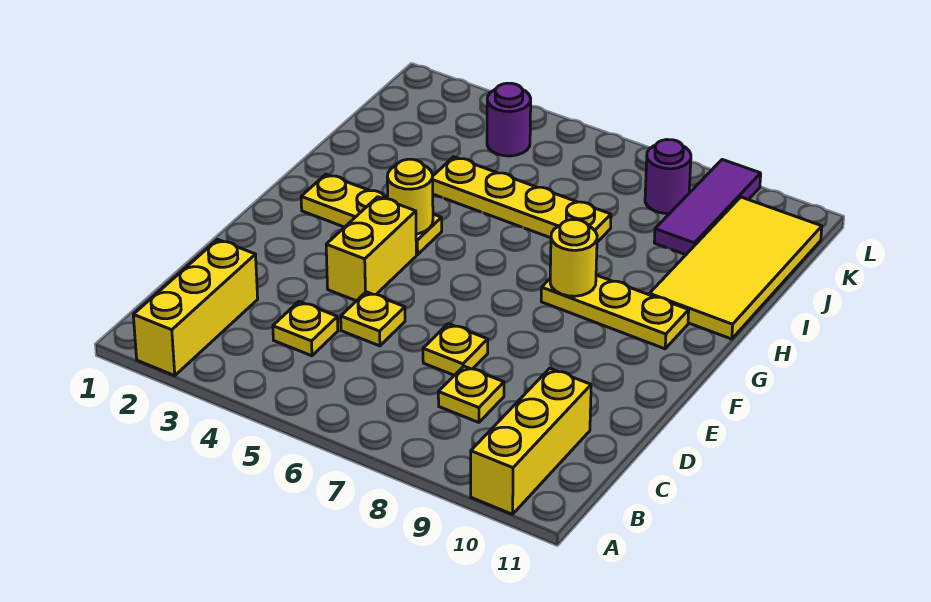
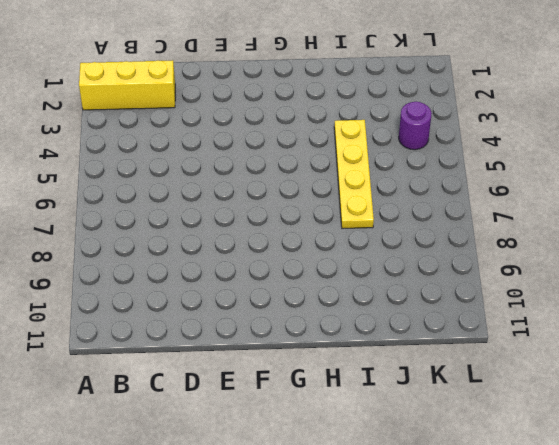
none -> yellow 1x3 brick [471,368,591,514]
none -> yellow 1x1 plate [273,302,338,356]
none -> yellow 1x1 plate [438,366,504,422]

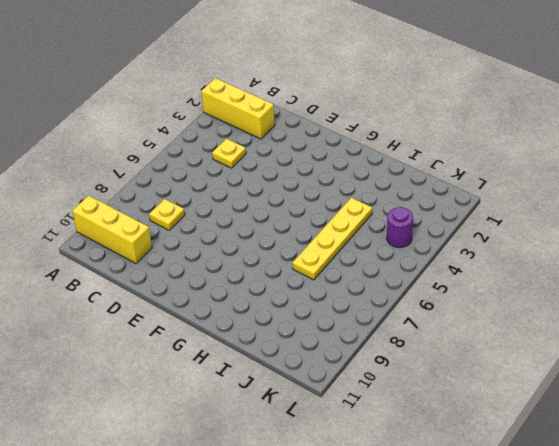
none -> yellow 1x1 plate [341,292,405,346]
none -> yellow 1x1 plate [423,324,488,375]
none -> yellow 1x2 brick [326,197,416,301]

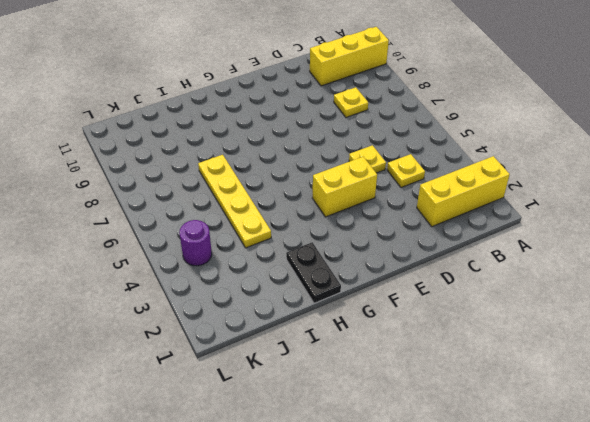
black 1x2 plate [286,242,341,303] -> none
none -> yellow 1x1 plate [423,324,488,375]
none -> yellow 1x3 plate [301,174,442,255]
none -> yellow 1x3 plate [541,275,689,349]

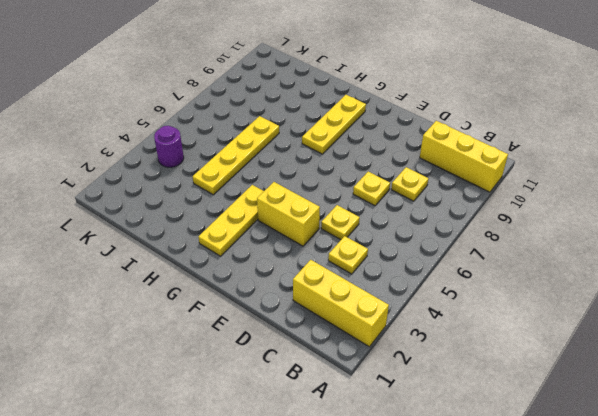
none -> yellow 2x4 tile [649,197,822,339]
none -> purple 1x3 tile [654,160,761,255]
none -> purple 1x1 round brick [645,140,691,214]

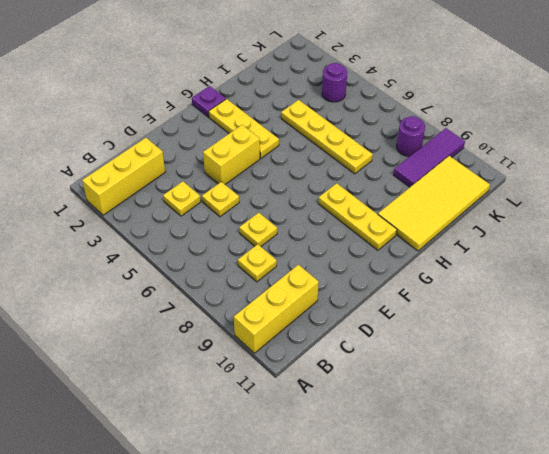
purple 1x1 plate [192,86,226,117] -> none
none -> yellow 1x1 round brick [387,159,433,234]
none -> yellow 1x1 round brick [550,220,597,296]

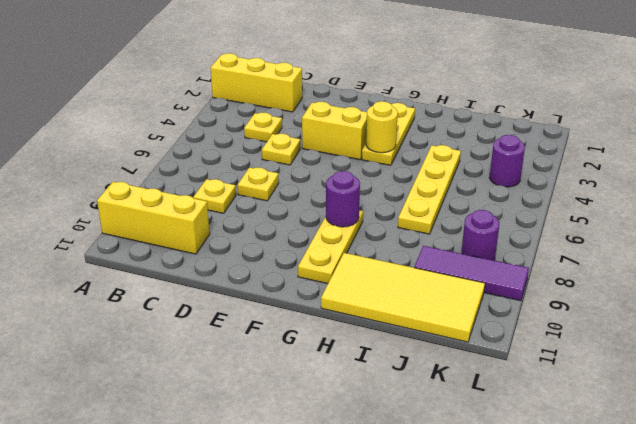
purple 1x1 round brick [326,171,360,227] -> yellow 1x1 round brick [550,220,597,296]

